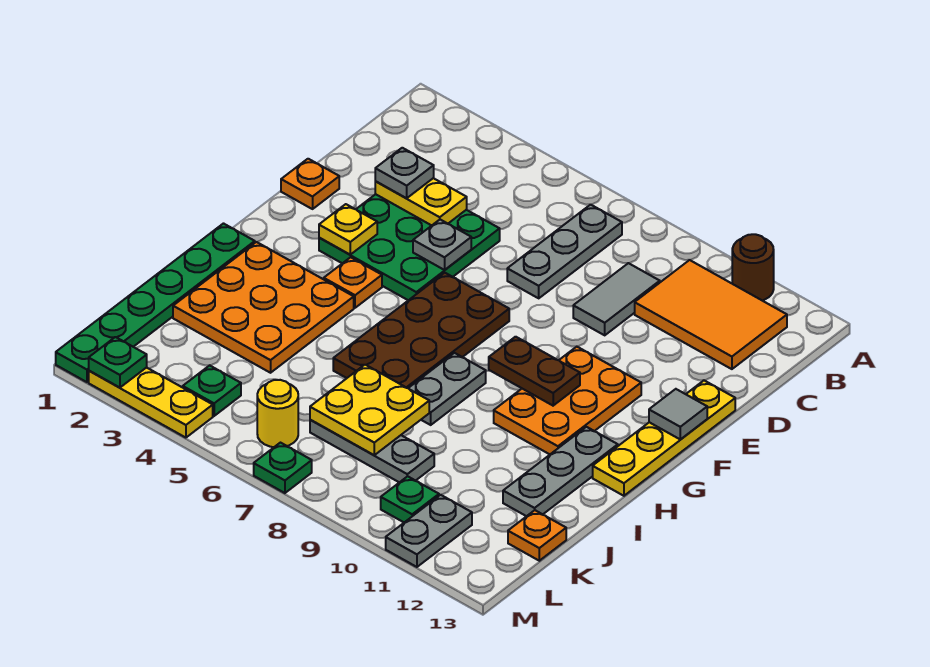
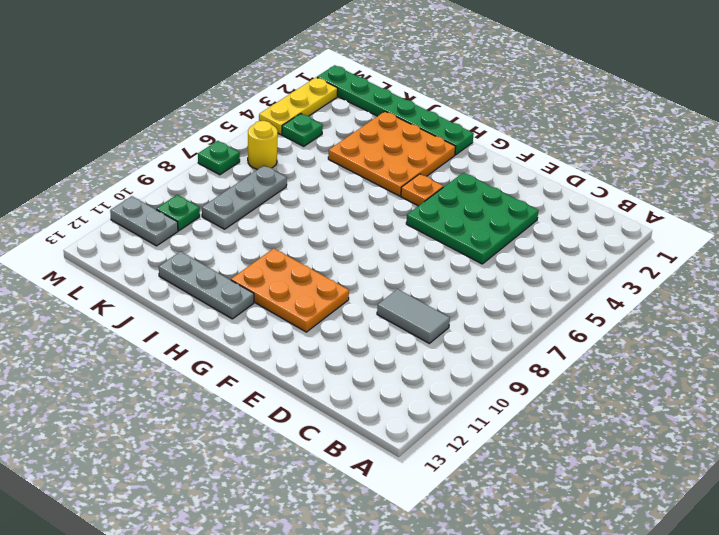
none -> brown 1x1 round brick [732,234,774,301]
none -> grey 1x3 plate [507,205,622,298]
none -> orange 2x3 tile [635,260,787,369]
none -> orange 1x1 plate [281,159,339,209]

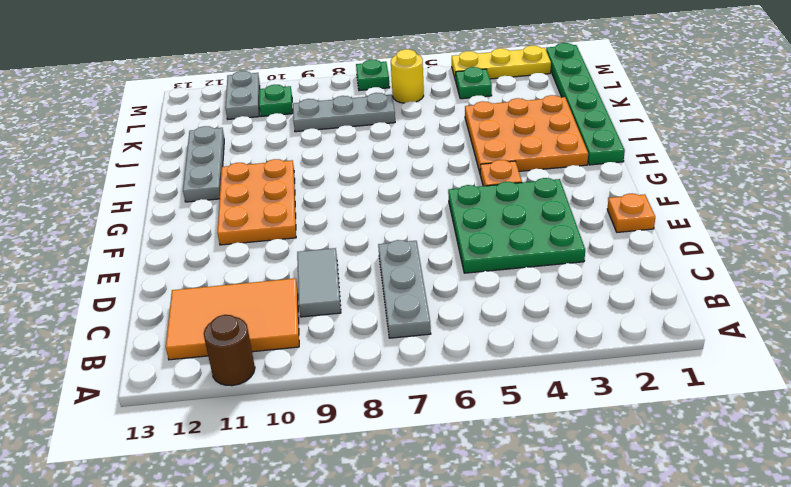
none -> yellow 1x4 plate [593,381,735,496]
none -> brown 2x4 plate [333,273,509,388]
none -> grey 1x2 plate [409,353,486,425]
none -> orange 1x1 plate [508,510,566,561]

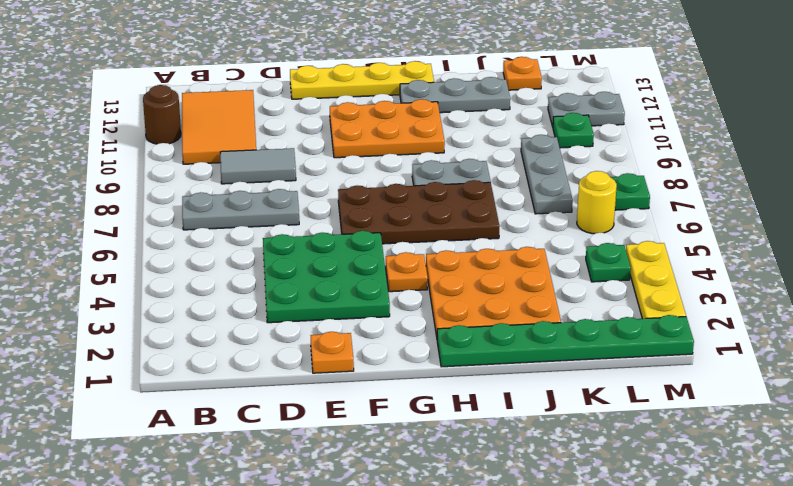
none -> yellow 1x2 plate [375,178,467,226]
none -> grey 1x1 plate [413,220,471,270]
none -> yellow 1x1 plate [319,204,377,255]
none -> grey 1x1 tile [649,389,707,440]

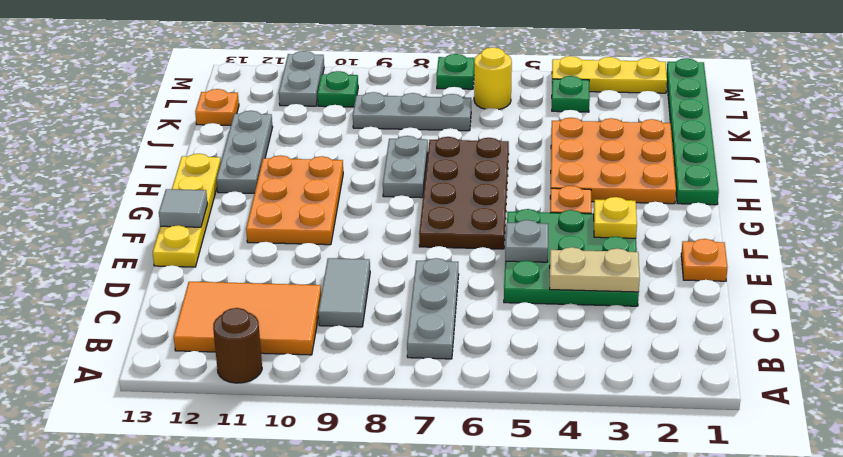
tan 1x2 plate [550,247,640,292] -> yellow 1x2 plate [375,178,467,226]
none -> brown 1x2 plate [489,337,580,406]
none -> yellow 2x2 plate [310,365,429,455]
none -> green 1x1 plate [89,337,147,388]
none -> grey 1x1 plate [375,148,434,198]

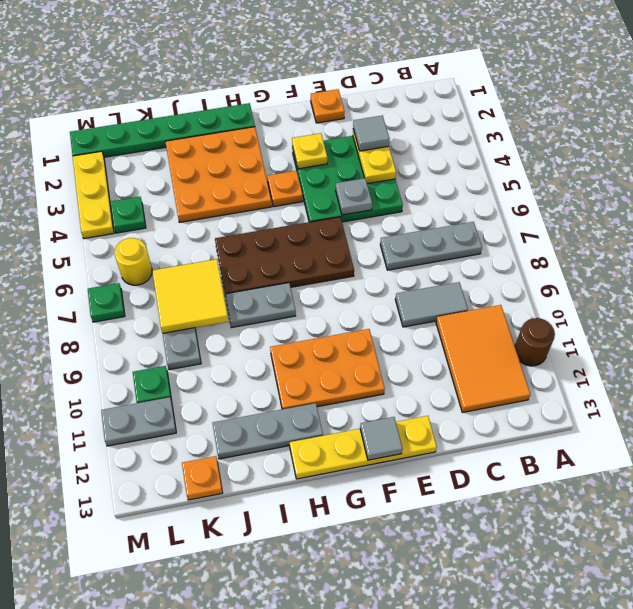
grey 1x1 tile [353,116,390,151] -> grey 1x1 plate [375,148,434,198]
yellow 2x2 tile [152,259,228,333] -> yellow 2x2 plate [310,365,429,455]
none -> brown 1x2 plate [489,337,580,406]
none -> green 1x1 plate [89,337,147,388]

